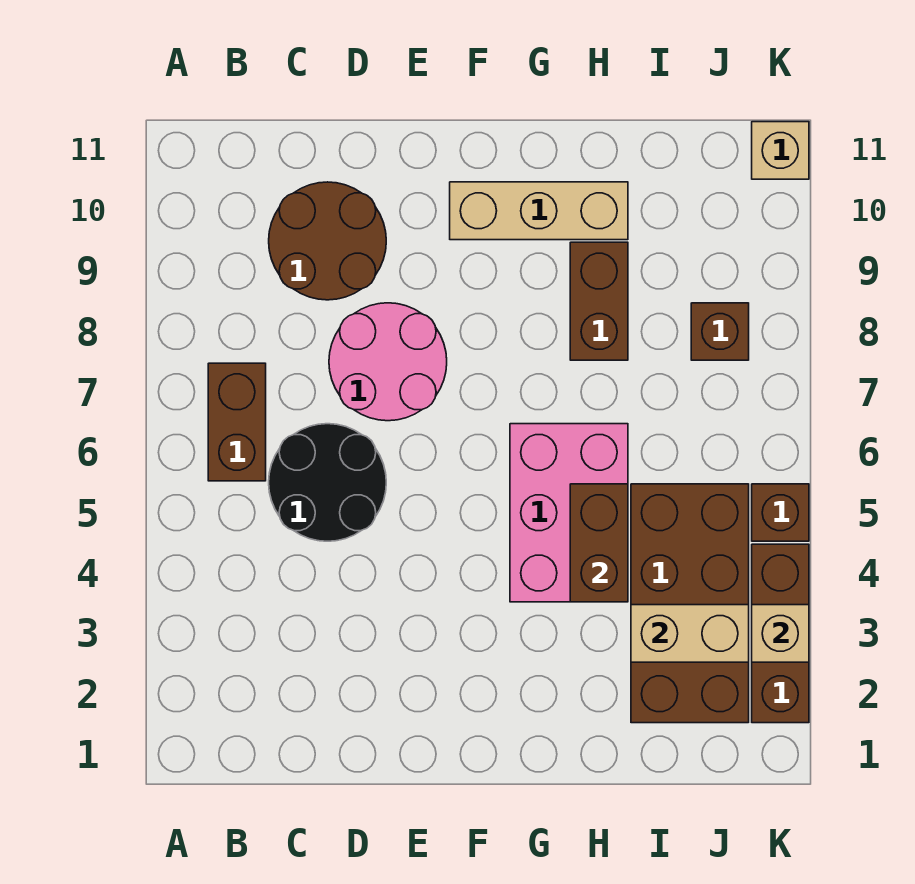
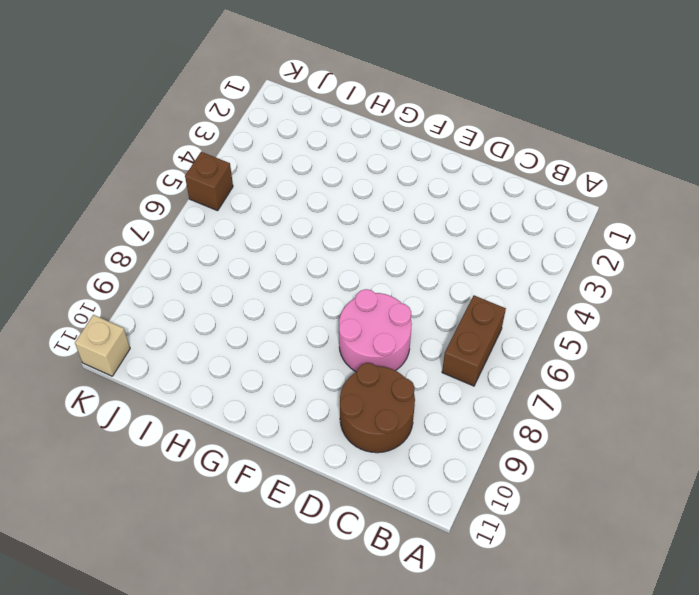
none -> black 2x2 round brick [269,424,386,541]
none -> tan 1x3 brick [450,182,628,240]
none -> pink 2x3 brick [510,424,628,602]

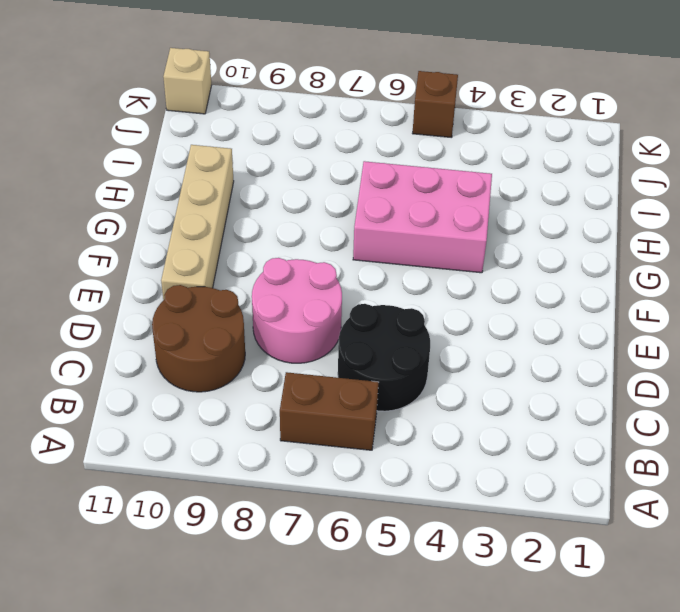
tan 1x4 brick [161,145,234,300] -> tan 1x3 brick [450,182,628,240]
none -> brown 1x2 brick [570,242,628,360]
none -> brown 2x4 brick [631,484,749,723]
none -> brown 1x1 brick [691,303,749,360]

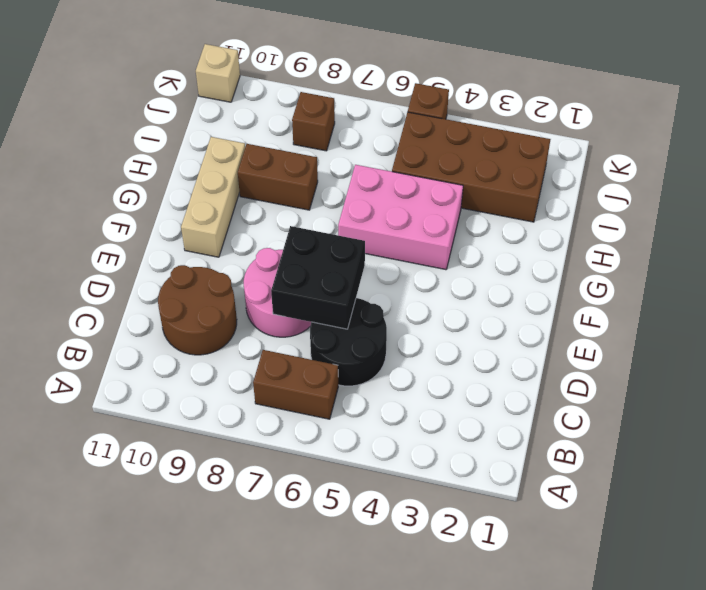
black 2x2 brick [271,226,365,329] -> none
none -> brown 1x3 brick [752,544,809,723]
none -> brown 1x2 brick [570,484,628,602]
none -> tan 1x2 brick [631,605,749,662]

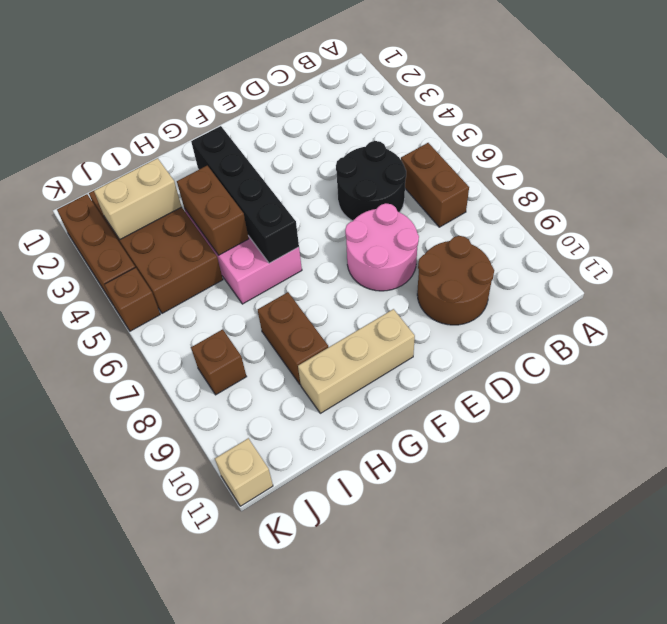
black 1x4 brick [191,126,299,263] -> none
none -> tan 1x1 brick [752,605,809,662]

